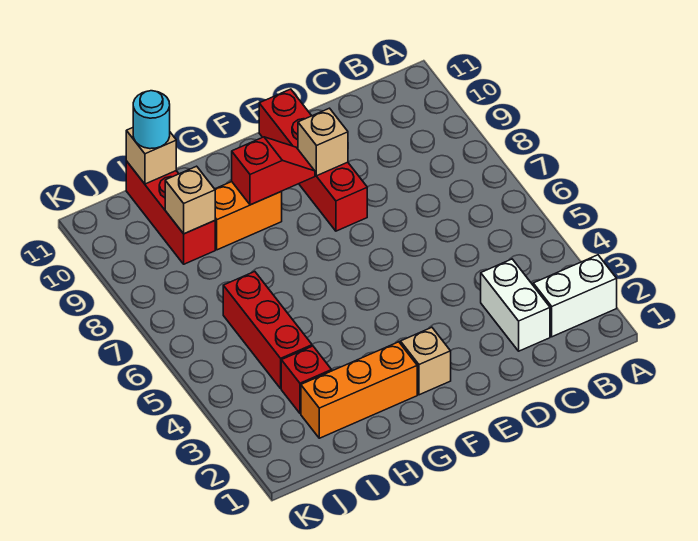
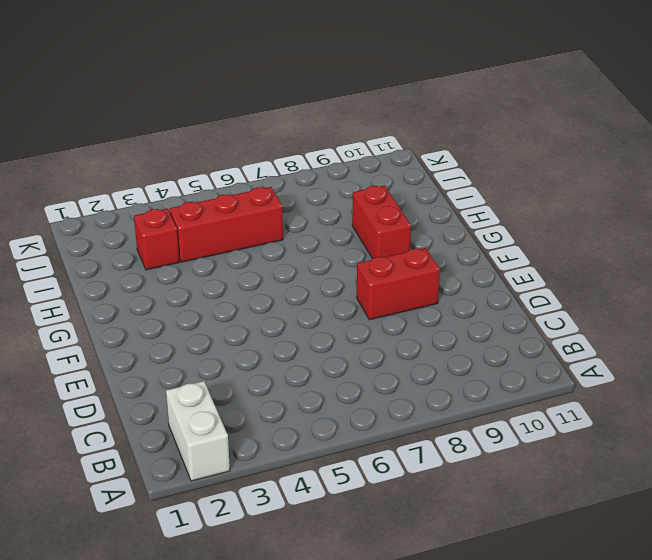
red 1x2 brick [357,248,440,320] -> red 1x4 brick [259,89,367,231]
red 1x2 brick [352,185,411,259] -> orange 1x2 brick [215,182,282,250]
none -> white 1x2 brick [481,259,550,351]
none -> tan 1x1 brick [400,327,451,395]
none -> orange 1x3 brick [301,342,417,438]

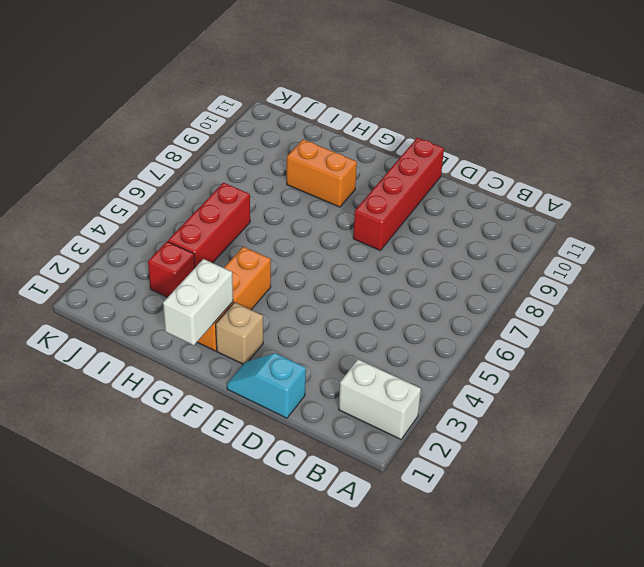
cyan 1x2 slope [227,353,306,418] -> none
white 1x2 brick [163,259,233,345] -> white 1x2 brick moved to [481,259,550,351]
orange 1x3 brick [197,247,271,351] -> orange 1x3 brick turned to [301,342,417,438]
none -> red 1x3 brick [126,161,215,264]
none -> tan 1x1 brick [298,108,348,176]
none -> red 1x2 slope [232,137,315,205]

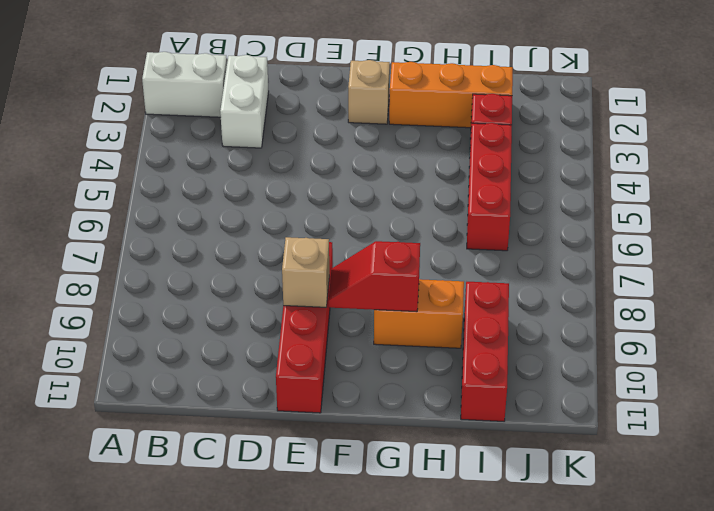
none -> tan 1x1 brick [165,166,215,234]
none -> tan 1x1 brick [126,128,176,184]
none -> cyan 1x1 round brick [133,91,170,149]

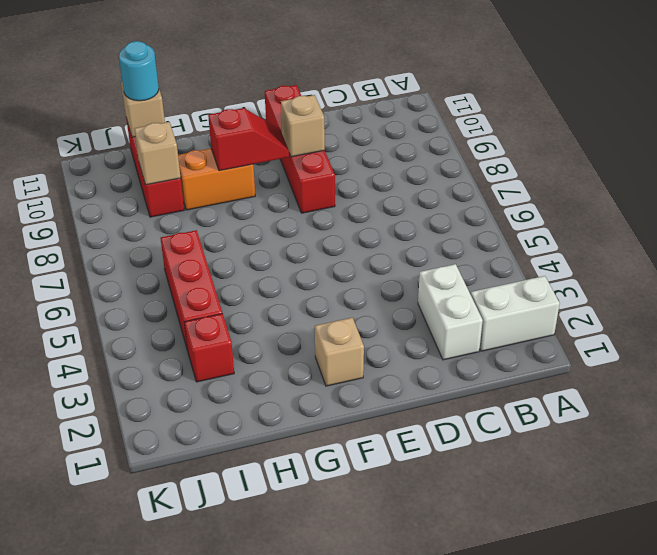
none -> orange 1x3 brick [301,342,417,438]

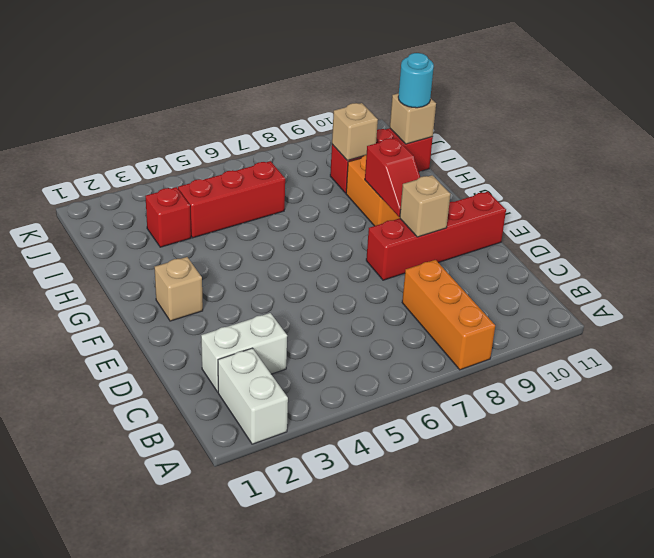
orange 1x3 brick [402,260,495,370] -> orange 1x3 brick moved to [301,342,417,438]

